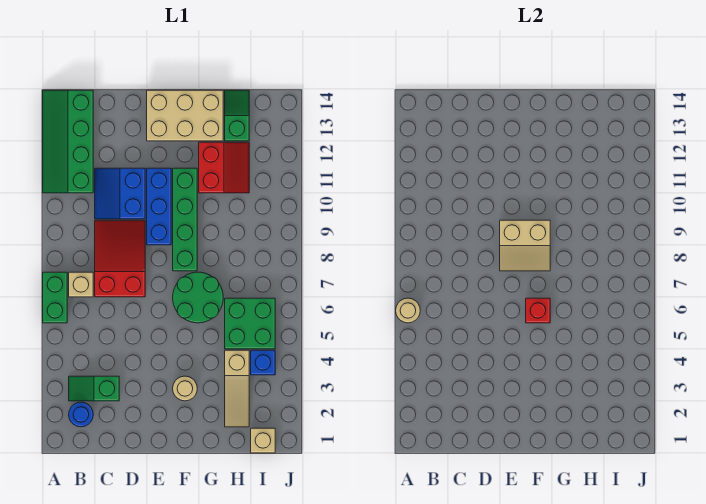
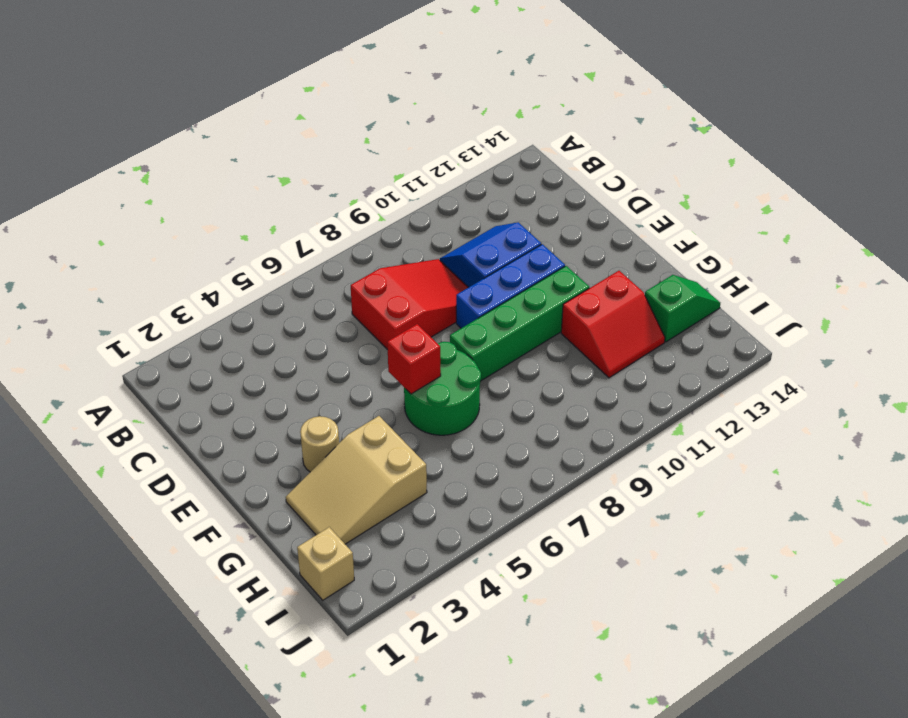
tan 2x3 slope [286,416,427,544] -> tan 1x3 slope [225,350,249,427]
none -> green 1x2 brick [43,272,67,323]
none -> green 2x4 slope [43,90,93,193]
none -> blue 1x1 round brick [69,402,93,427]

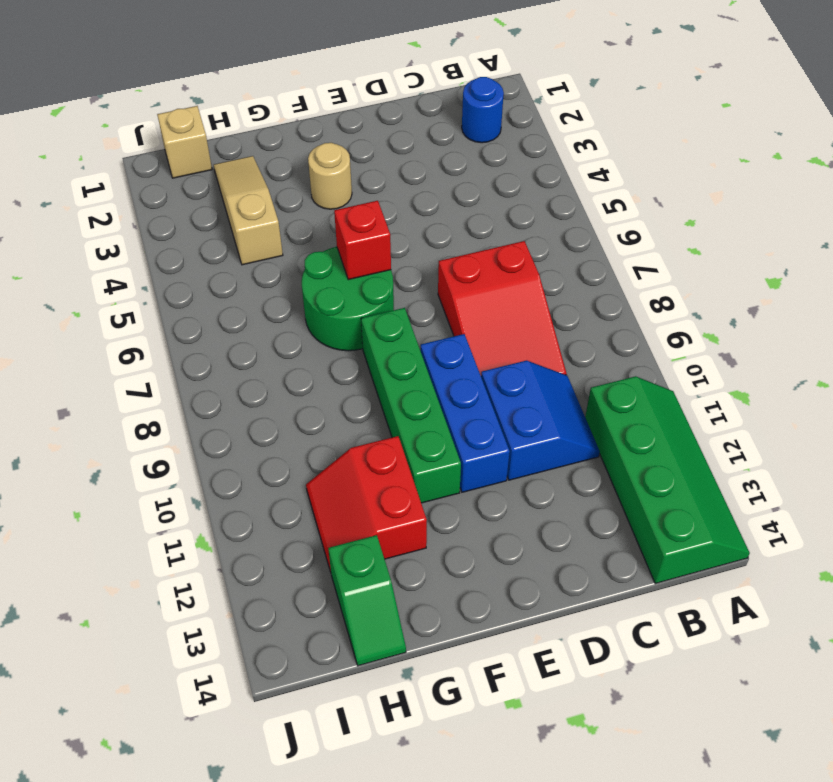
none -> green 1x2 brick [43,272,67,323]
none -> green 1x2 slope [69,376,119,401]
none -> tan 1x1 brick [69,272,93,297]

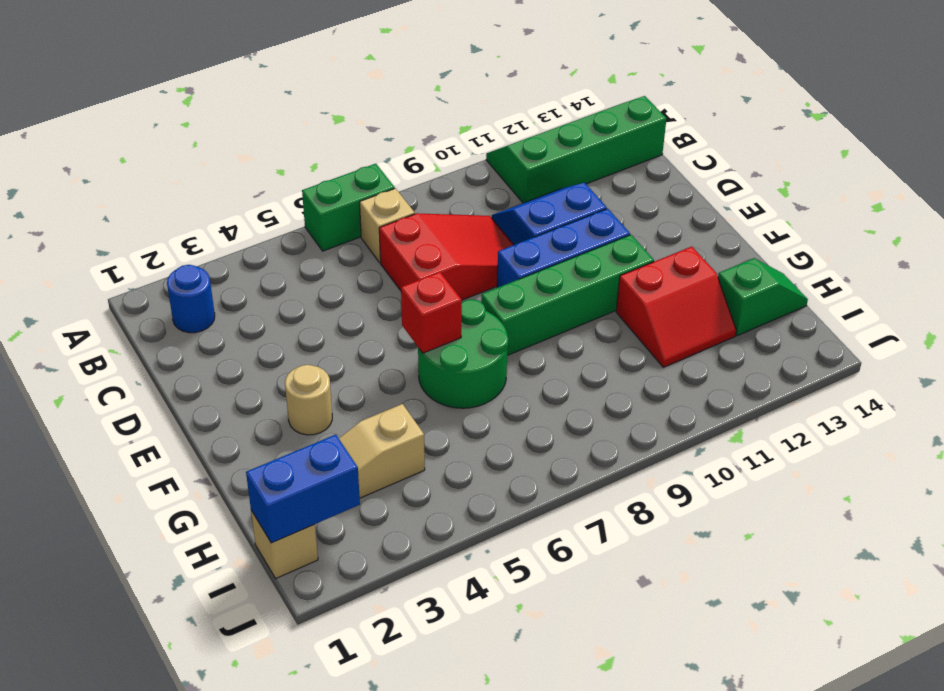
blue 1x2 brick [246,435,360,543] -> none
none -> green 1x2 slope [69,376,119,401]
none -> tan 2x3 brick [147,90,223,141]
none -> green 2x2 brick [225,298,275,349]

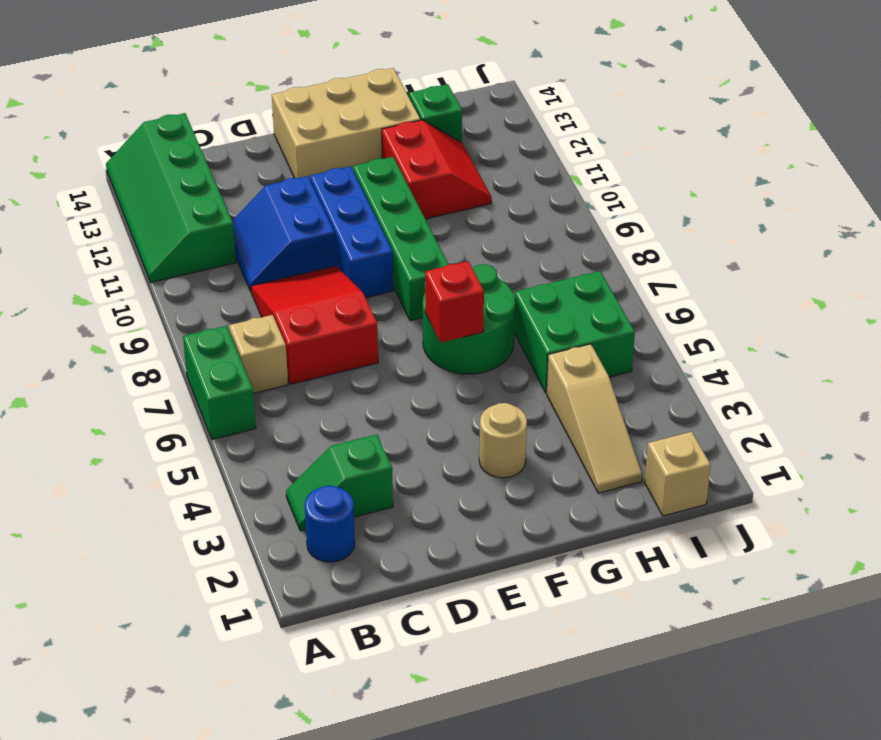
none -> blue 1x1 brick [251,350,275,375]
none -> tan 1x1 round brick [396,298,420,323]
none -> tan 2x2 slope [500,220,550,271]

